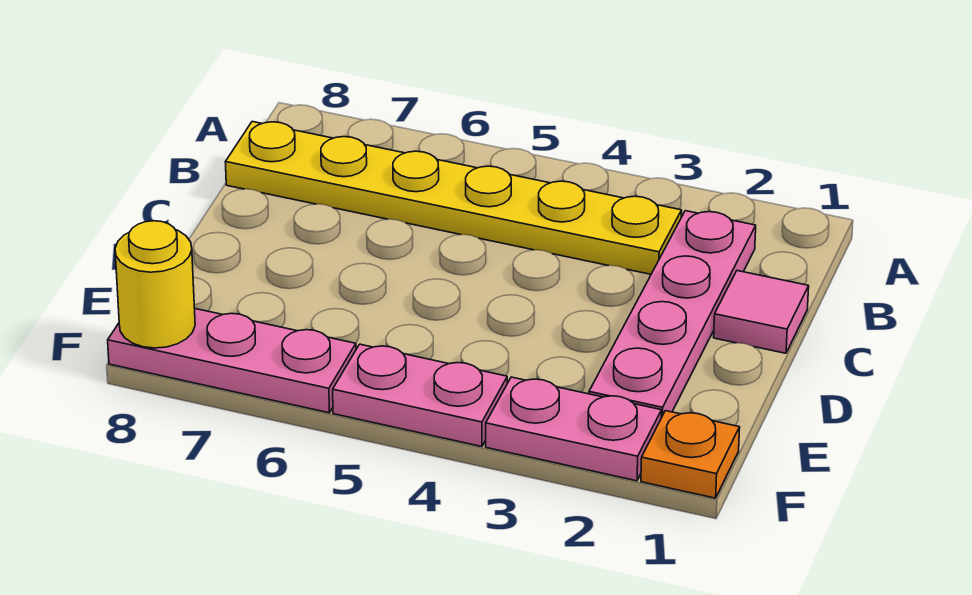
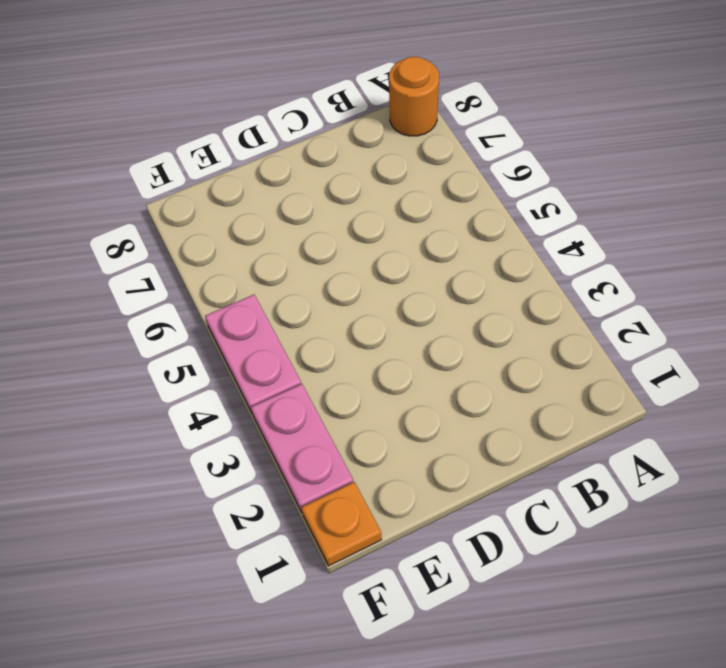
orange 1x1 round brick [389,57,439,136] -> none
none -> pink 1x4 plate [589,211,756,418]
none -> yellow 1x6 plate [226,122,682,274]

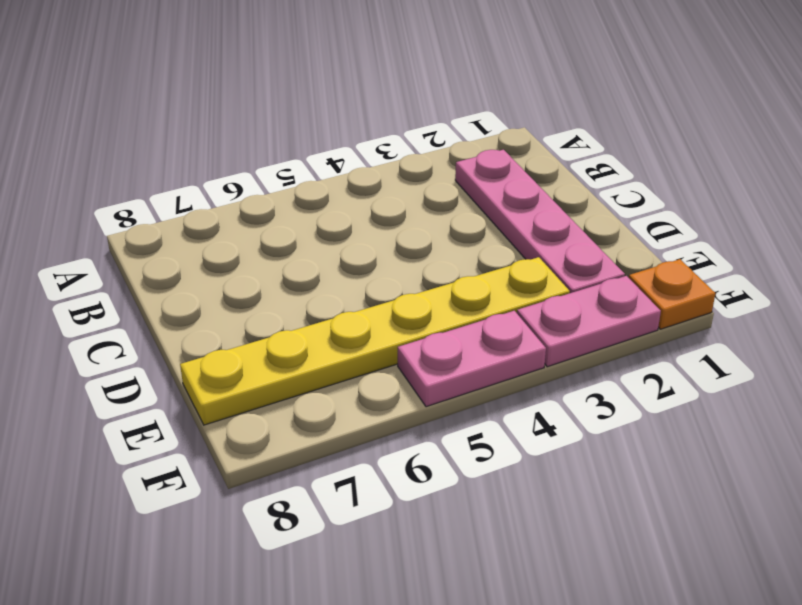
yellow 1x6 plate [180,257,570,425] -> yellow 1x6 plate moved to [226,122,682,274]
none -> pink 1x1 tile [714,271,809,353]
none -> pink 1x3 plate [108,309,356,413]

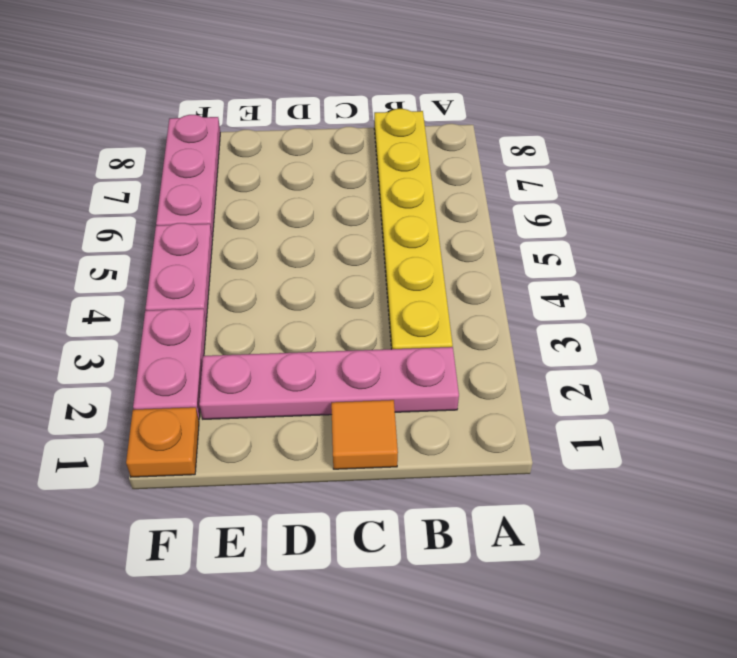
orange 1x1 tile [331,400,398,469] -> pink 1x1 tile [714,271,809,353]
none -> yellow 1x1 round brick [115,221,195,348]

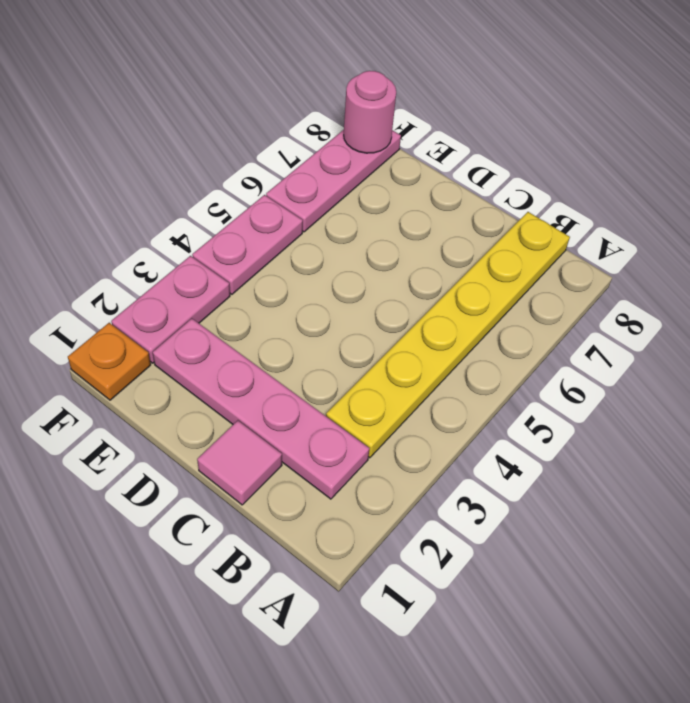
pink 1x1 round brick [344,71,396,153] -> yellow 1x1 round brick [115,221,195,348]

